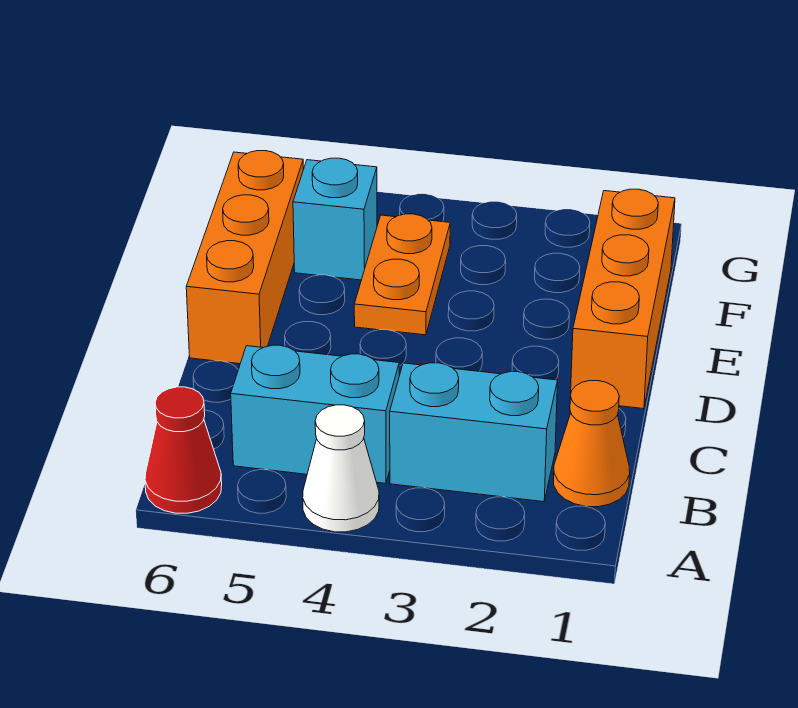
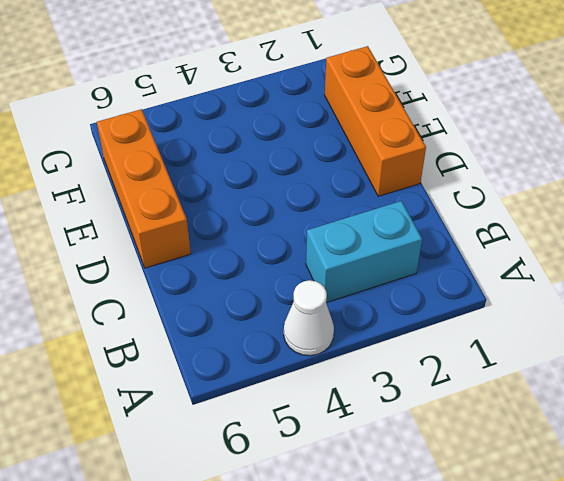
none -> red 1x1 cone [145,387,222,513]
none -> orange 1x1 cone [554,381,630,507]

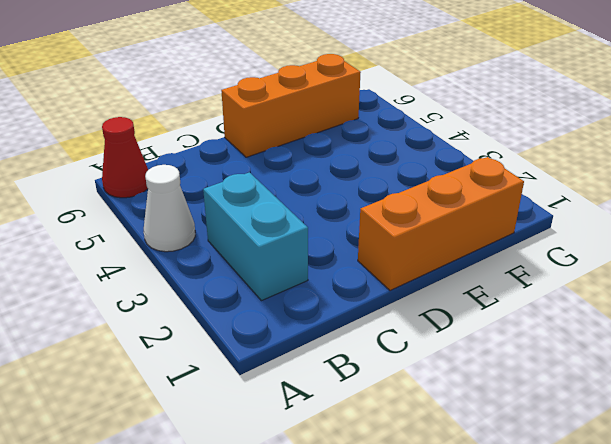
none -> orange 1x1 cone [554,381,630,507]
none -> cyan 1x2 brick [231,345,399,483]

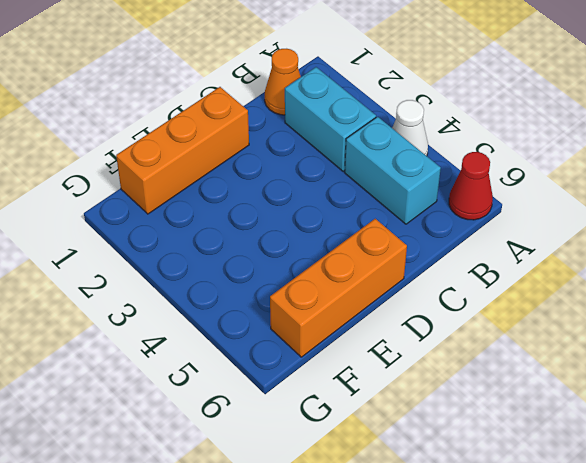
none -> orange 1x2 plate [354,214,450,335]
none -> cyan 1x1 brick [293,158,377,280]

